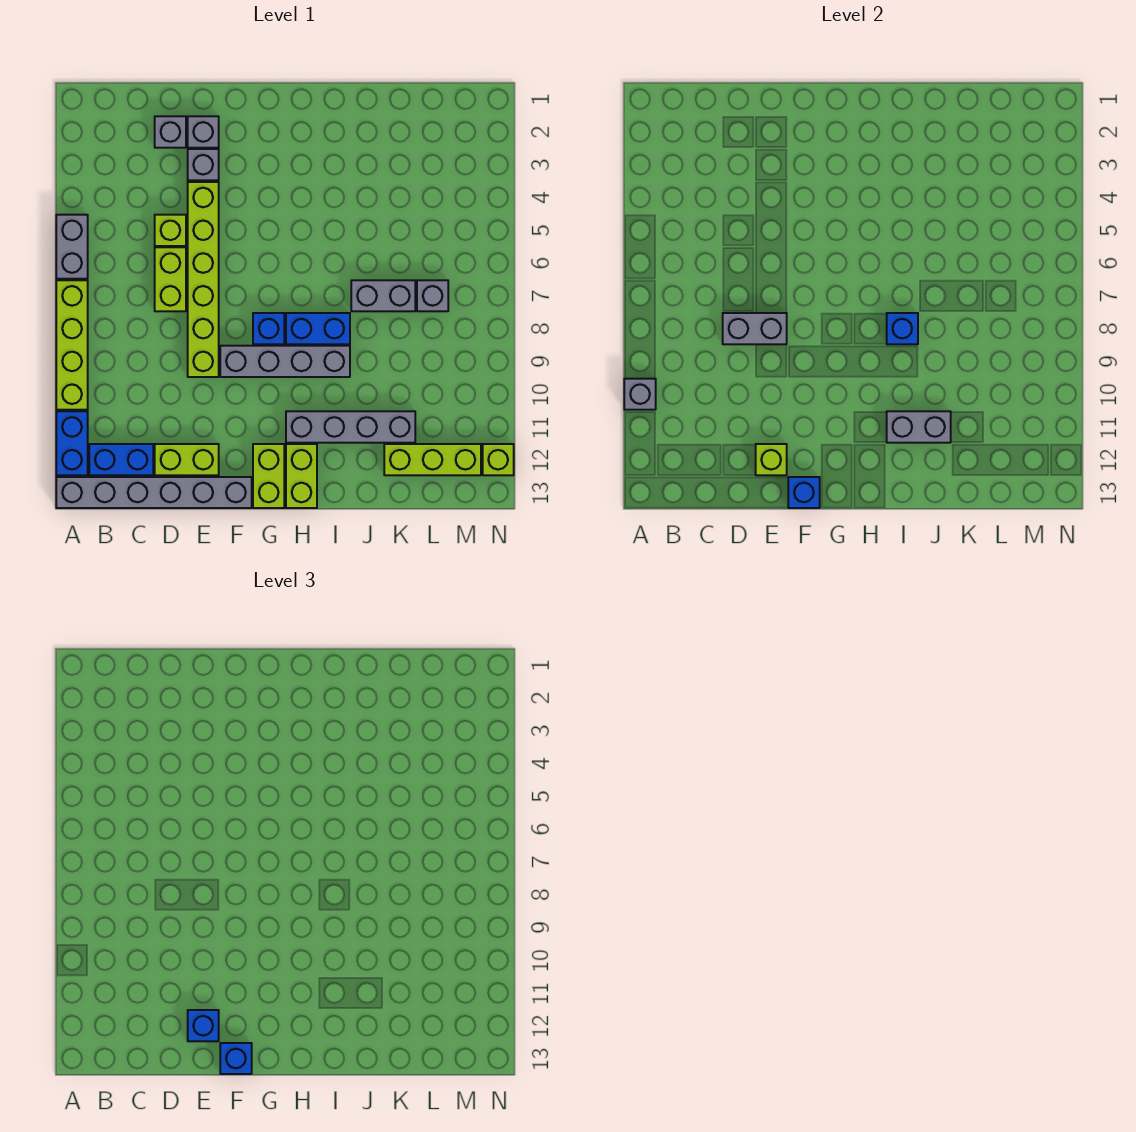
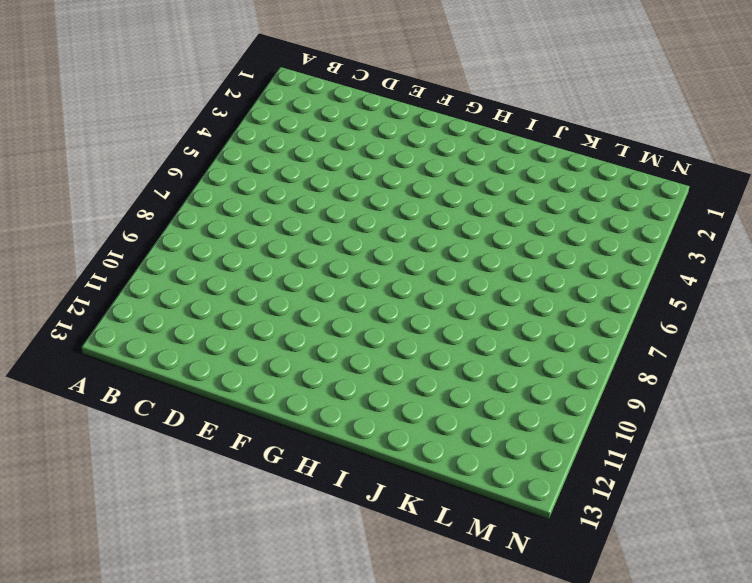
none -> grey 1x2 brick [56,215,88,279]
none -> lime 1x4 brick [56,280,88,410]
none -> blue 1x2 brick [56,411,88,475]
none -> grey 1x6 brick [56,477,252,508]

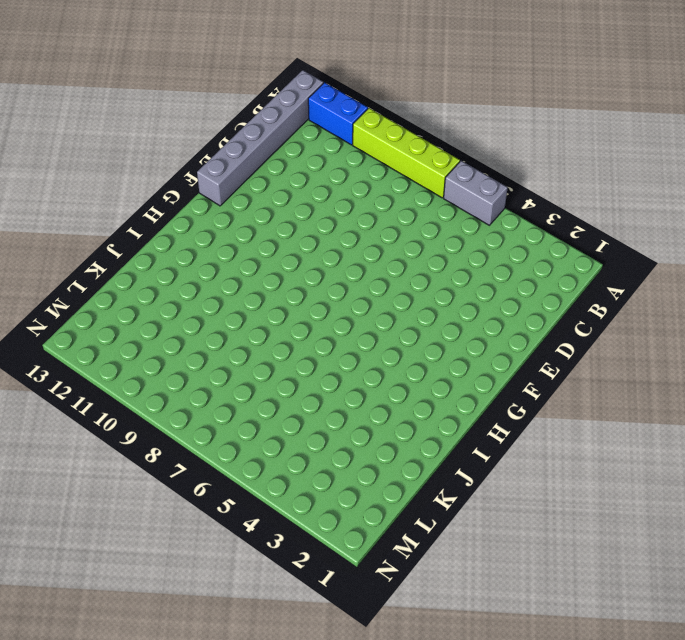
none -> blue 1x2 brick [89,444,153,475]
none -> grey 1x1 brick [155,116,186,148]
none -> lime 1x1 brick [155,215,186,246]
none -> lime 1x2 brick [155,247,186,311]

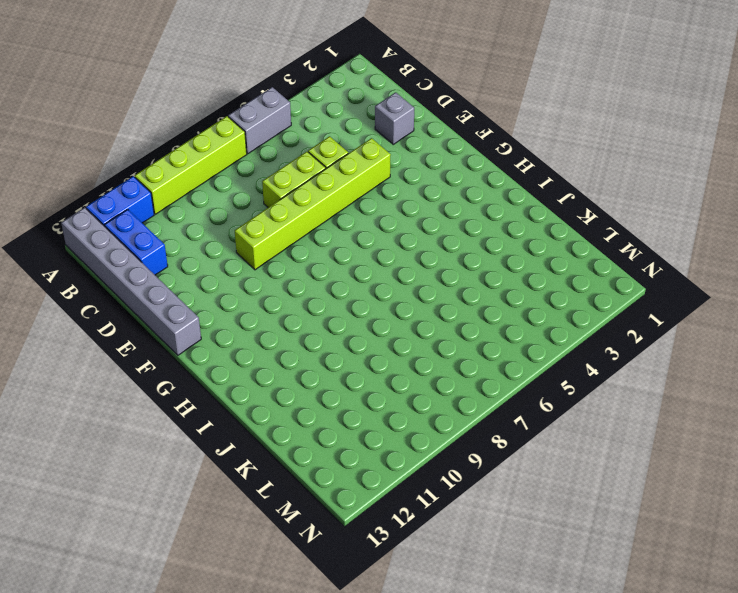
none -> lime 1x2 brick [155,444,219,475]
none -> grey 1x1 brick [188,116,219,148]
none -> grey 1x1 brick [188,149,219,180]
none -> grey 1x4 brick [220,346,350,377]

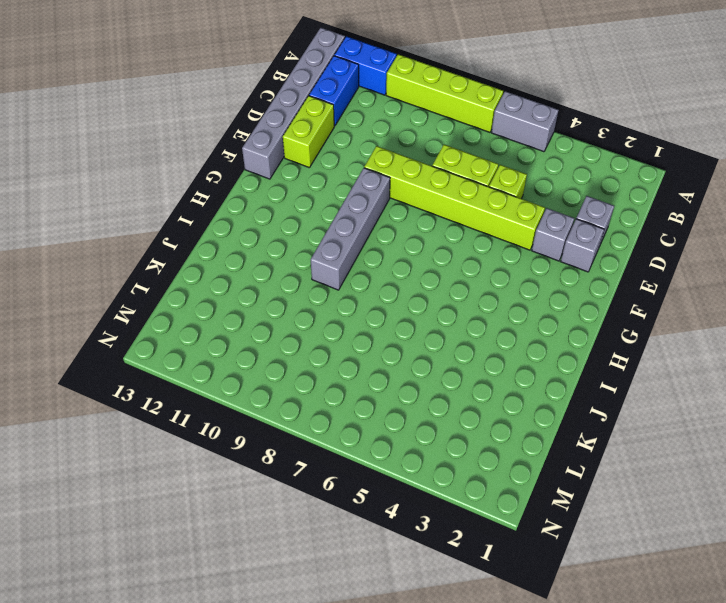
none -> blue 1x1 brick [253,313,284,344]
none -> lime 1x2 brick [253,444,284,508]
none -> blue 1x2 brick [286,313,350,344]
none -> grey 1x4 brick [286,411,415,443]

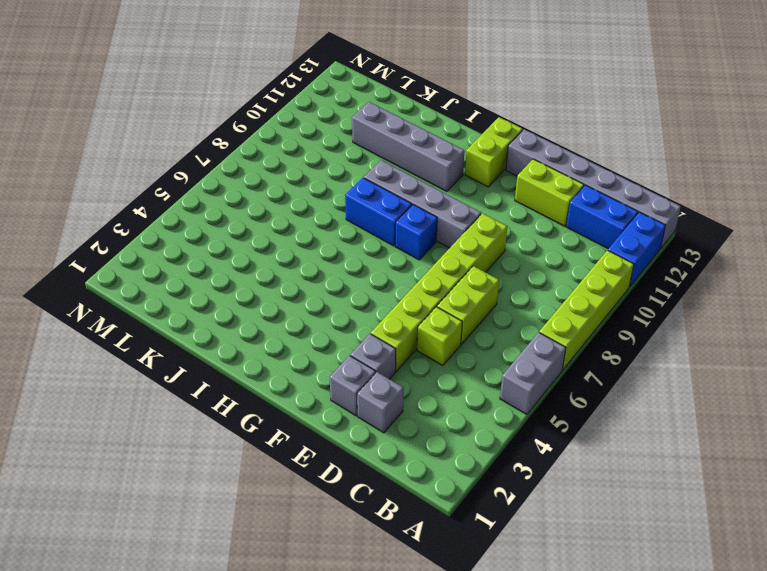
none -> lime 1x2 brick [286,444,317,508]
none -> grey 1x2 brick [351,280,415,311]
none -> lime 1x3 brick [384,444,481,475]
none -> grey 1x1 brick [417,280,448,311]

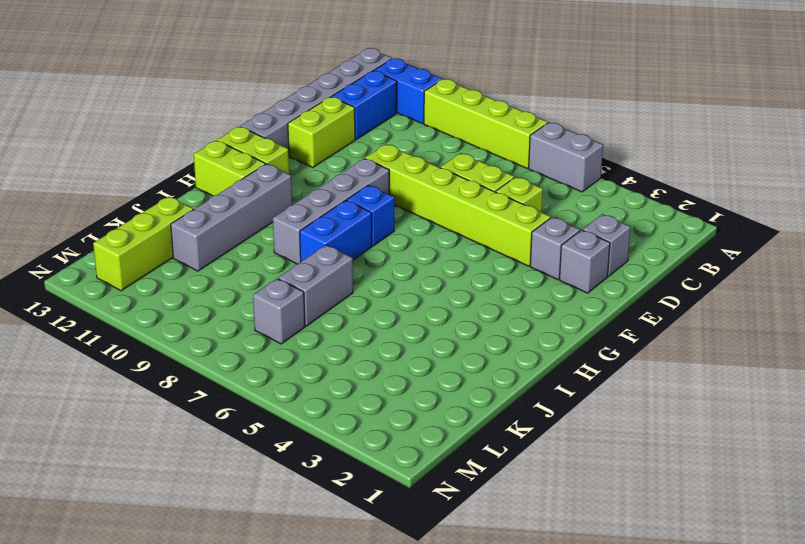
none -> lime 1x1 brick [483,444,514,475]
none -> grey 1x1 brick [624,379,656,410]
none -> grey 1x2 brick [723,313,787,344]
none -> lime 1x1 brick [756,444,787,475]

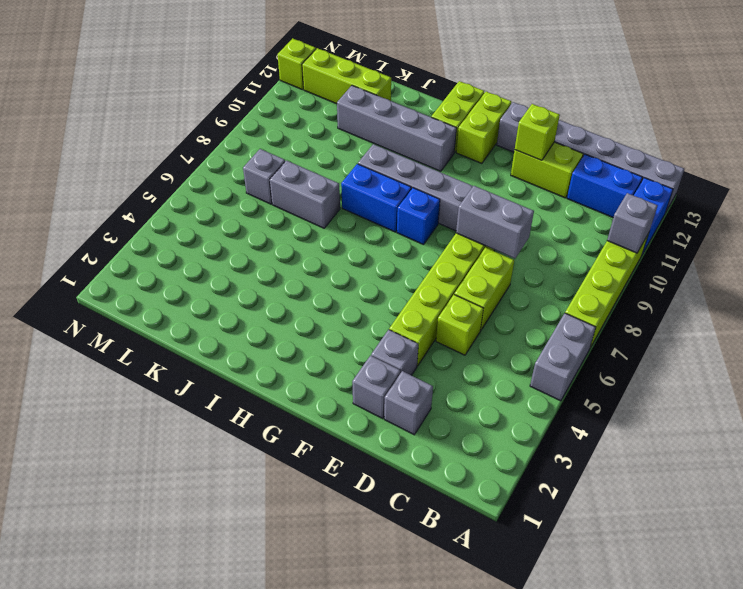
none -> blue 1x1 brick [788,477,820,508]
none -> blue 1x1 brick [887,313,918,344]
none -> grey 1x2 brick [887,411,951,443]
none -> blue 1x1 brick [188,1010,219,1041]

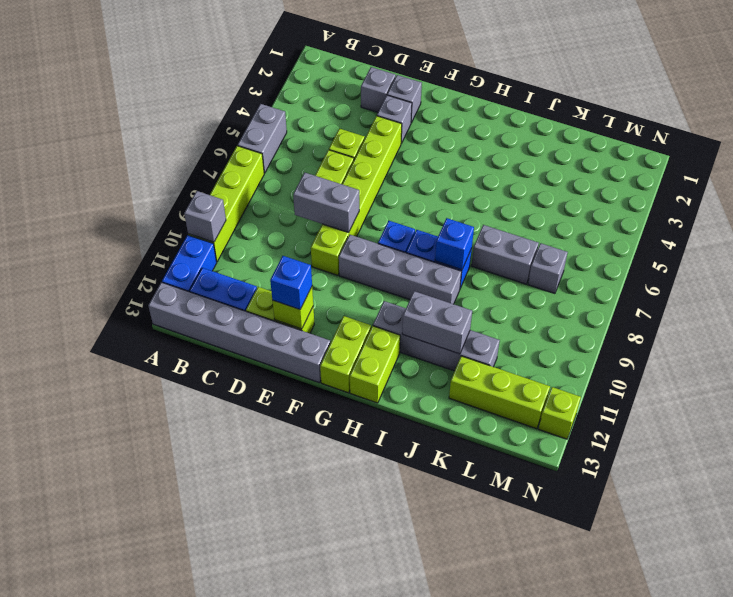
none -> blue 1x1 brick [788,477,820,508]
none -> blue 1x1 brick [220,1043,252,1074]

